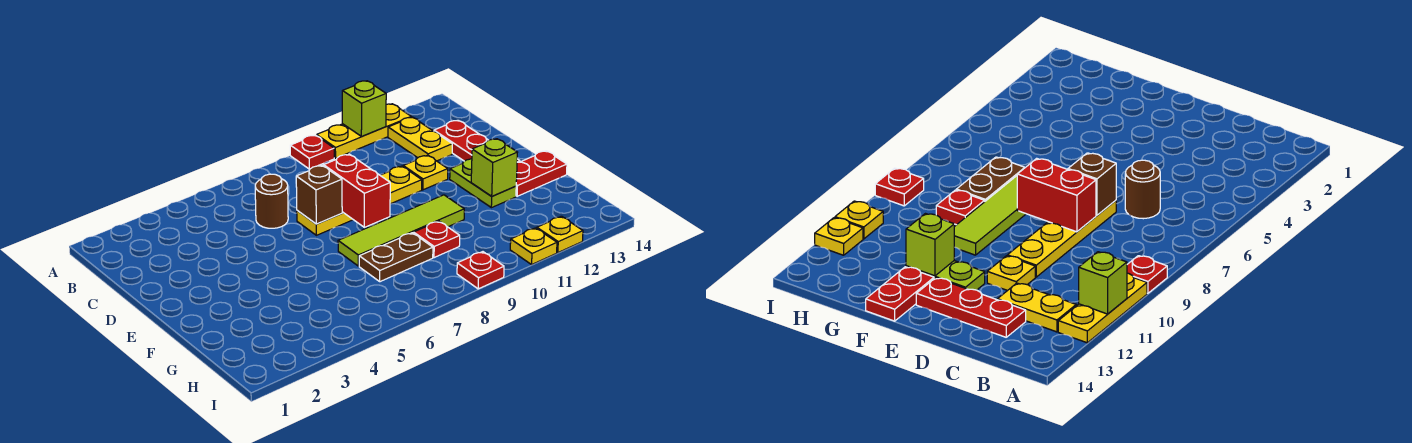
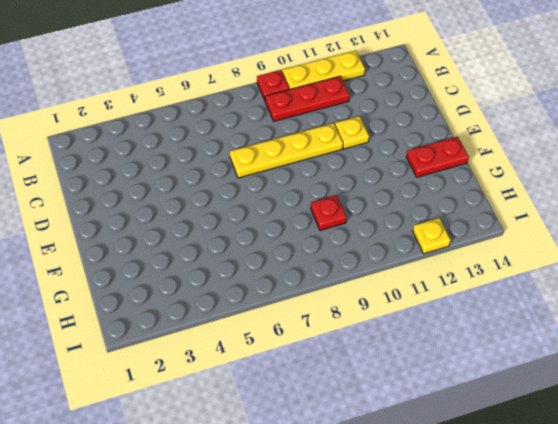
red 1x3 plate [265,76,350,121] -> red 1x3 plate turned to [434,120,520,162]
none -> yellow 1x2 plate [388,117,452,161]
none -> brown 1x1 round brick [255,174,288,228]
none -> lime 1x2 plate [450,159,516,208]

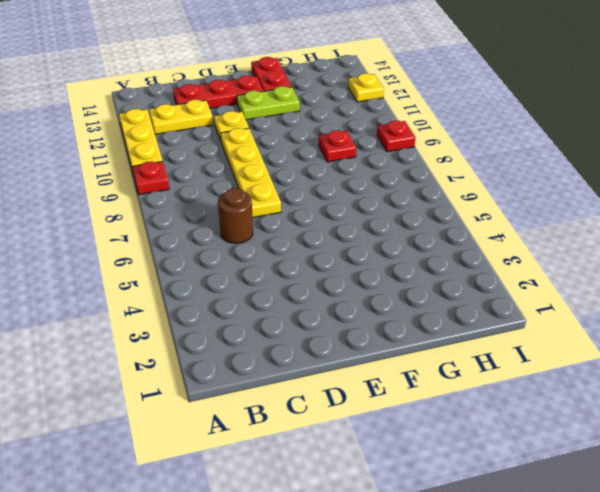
none -> lime 1x4 tile [338,195,464,266]
none -> brown 1x2 plate [359,233,433,282]
none -> yellow 1x1 plate [510,228,557,264]

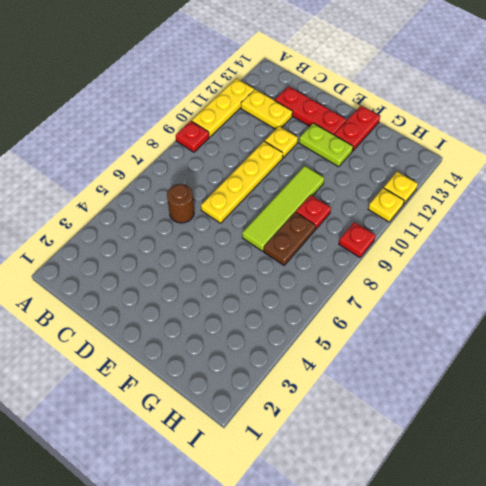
none -> lime 1x1 brick [342,81,386,136]
none -> brown 1x1 brick [296,165,342,224]
none -> red 1x2 brick [324,154,390,227]

